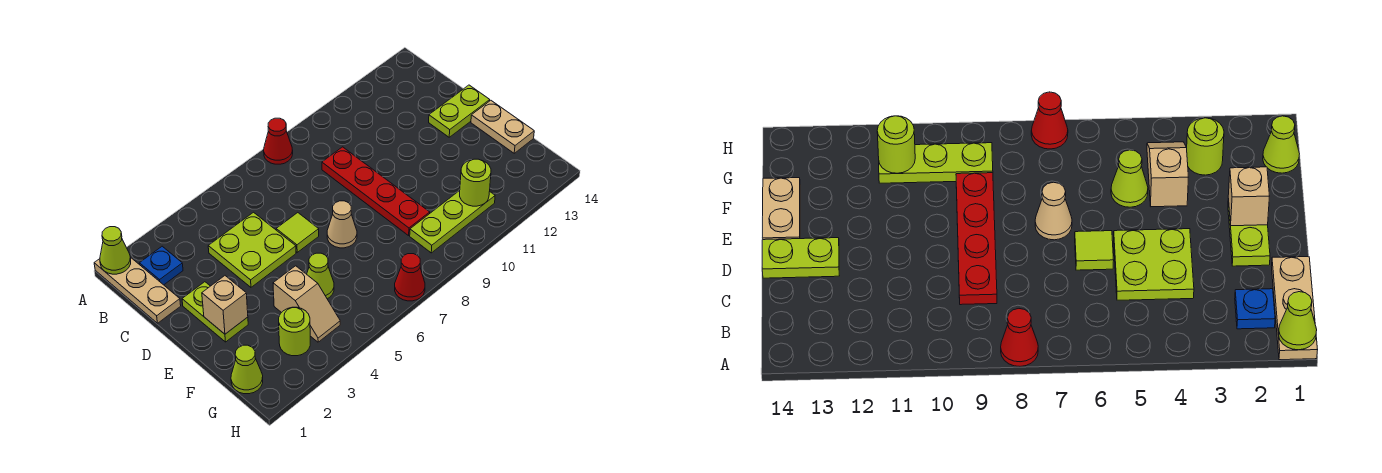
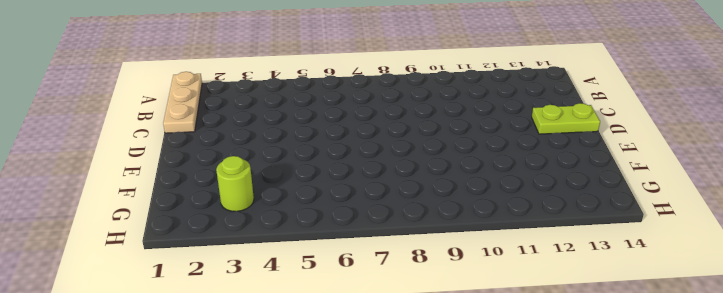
none -> red 1x1 cone [264,118,293,164]
none -> blue 1x1 plate [139,246,183,285]
none -> lime 2x2 plate [208,212,296,287]

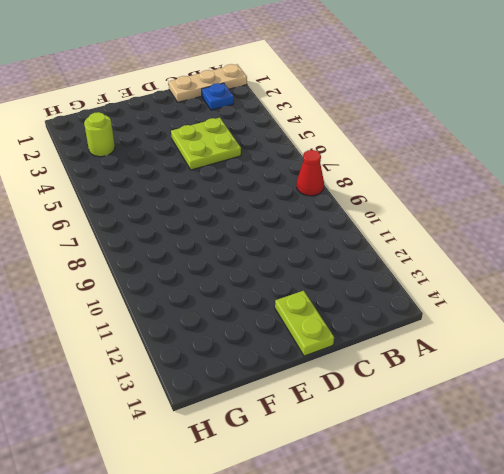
none -> red 1x4 plate [322,147,430,236]
none -> lime 1x2 plate [182,282,248,342]
none -> lime 1x1 tile [276,213,319,252]

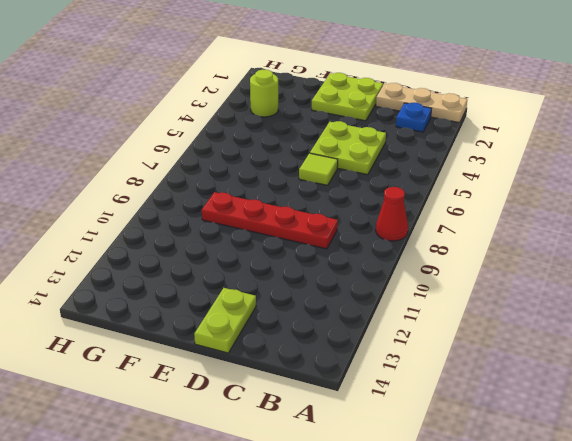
lime 2x2 plate [312,73,383,121] -> lime 1x2 plate [182,282,248,342]
none -> tan 1x1 cone [327,201,357,248]
none -> tan 1x2 plate [471,100,534,153]
none -> tan 1x2 slope [273,266,340,342]

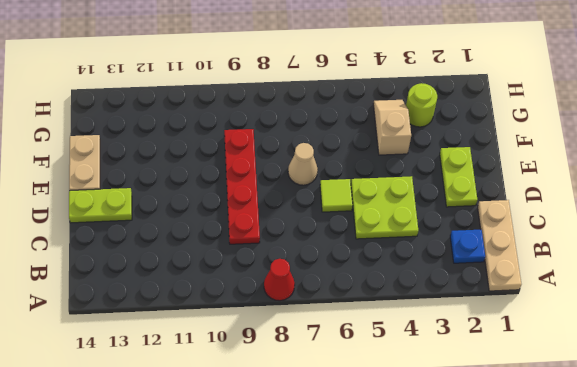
none -> lime 1x1 cone [307,253,334,299]
none -> lime 1x1 cone [231,345,263,394]
none -> lime 1x3 plate [410,191,495,253]

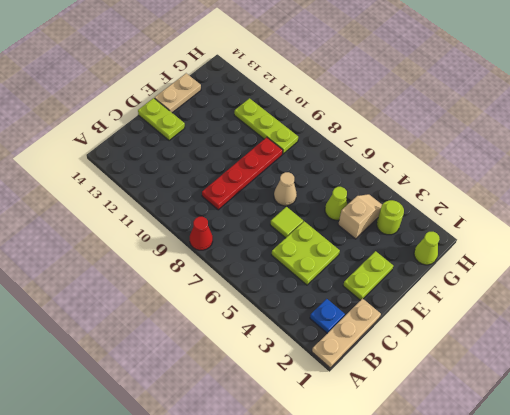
none -> red 1x1 cone [395,254,425,301]
none -> lime 1x1 cone [100,227,131,274]
none -> tan 1x1 brick [202,276,248,334]

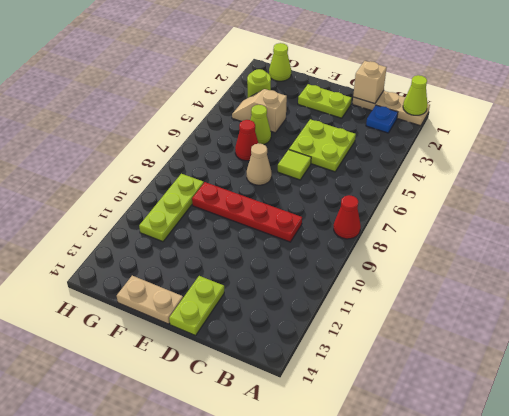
tan 1x1 brick [353,61,387,104] -> tan 1x1 brick moved to [202,276,248,334]
red 1x1 cone [235,120,258,161] -> red 1x1 cone moved to [395,254,425,301]
none -> lime 1x1 round brick [460,159,491,206]

